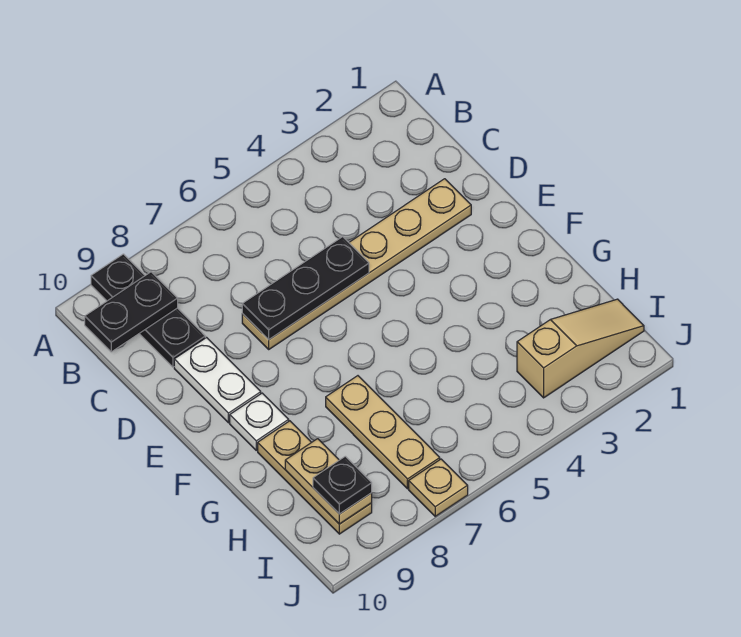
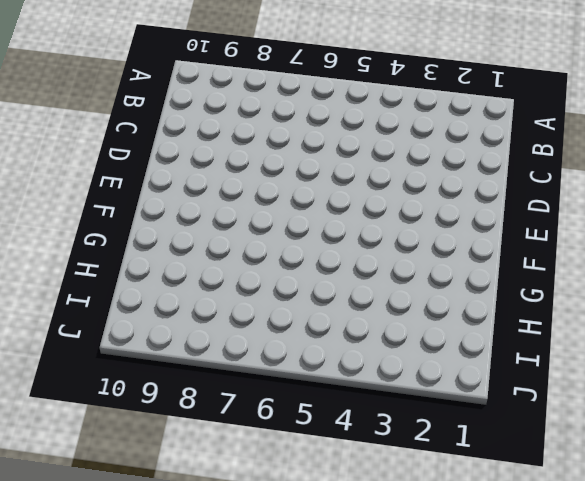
none -> black 1x3 plate [91,254,205,367]
none -> tan 1x6 plate [242,179,471,349]
none -> white 1x2 plate [174,338,261,423]

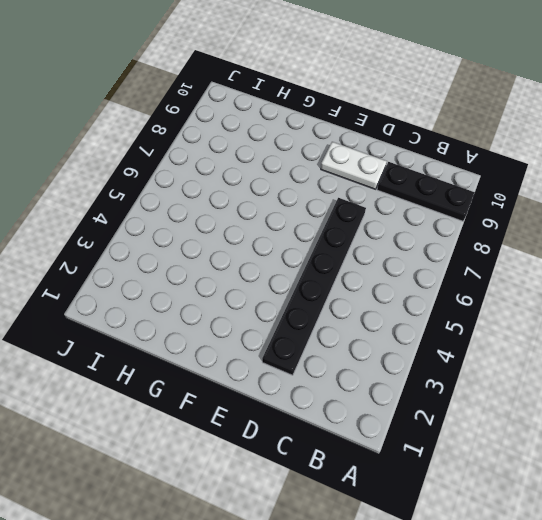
black 1x6 plate [262,198,366,375] -> tan 1x6 plate [242,179,471,349]
none -> white 1x1 plate [230,393,289,450]
none -> tan 1x3 plate [326,376,440,489]
none -> tan 1x3 plate [258,421,372,534]

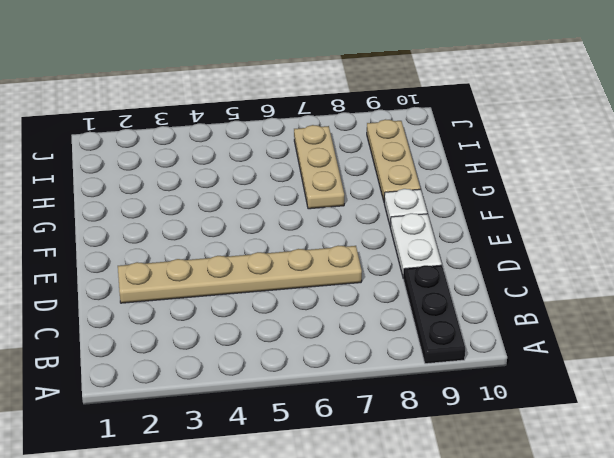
none -> tan 1x3 slope [517,299,644,398]
none -> tan 1x1 plate [409,459,468,516]
none -> black 1x2 plate [85,272,178,352]

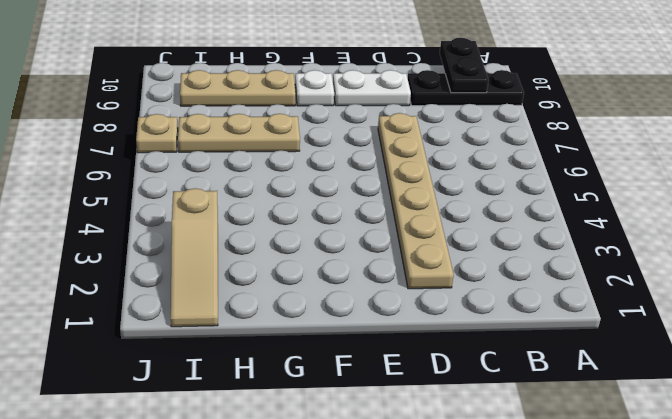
none -> black 1x3 plate [242,237,369,340]
none -> tan 1x2 plate [285,439,372,524]
none -> black 1x1 plate [313,456,372,514]

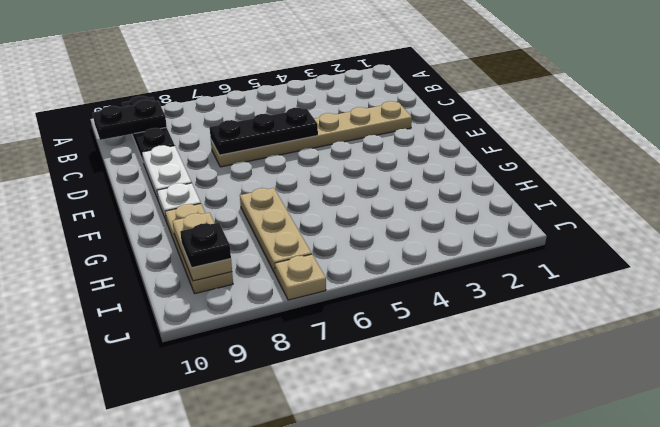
none -> tan 1x3 slope [517,299,644,398]

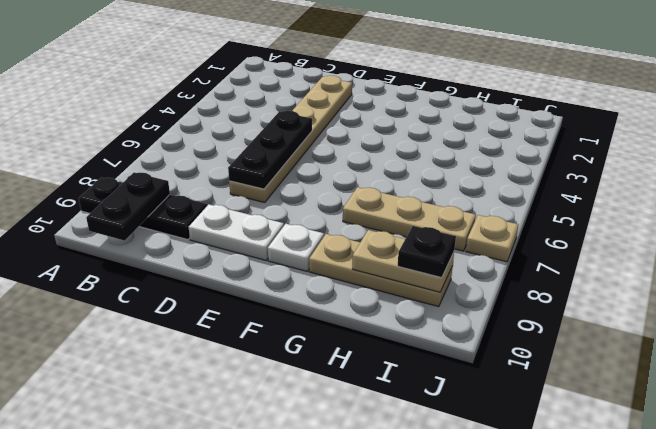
none -> tan 1x3 slope [517,299,644,398]

